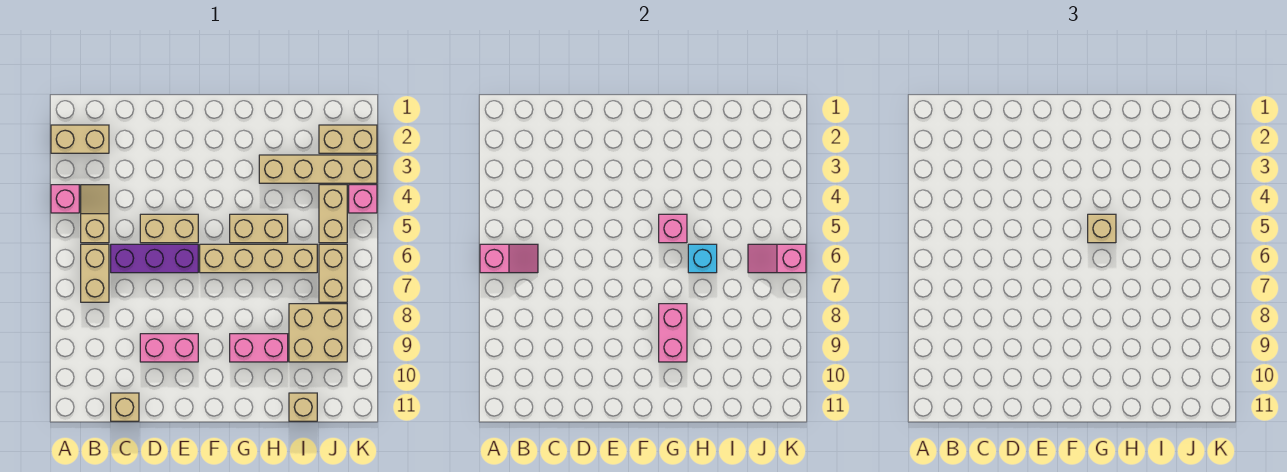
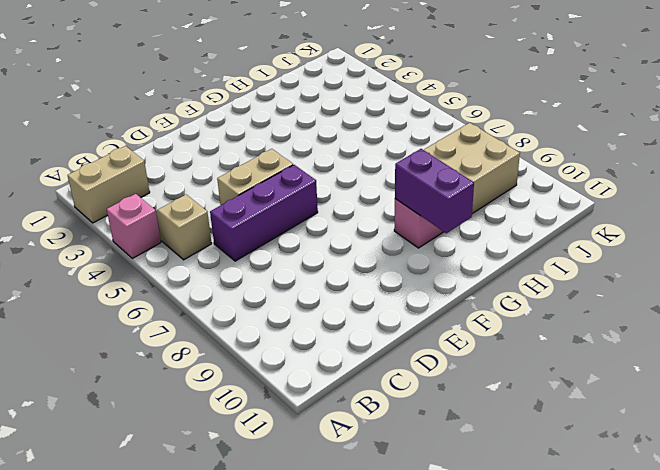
purple 1x2 brick [395,149,474,233] -> pink 1x2 brick [659,304,687,362]
none -> tan 1x2 brick [81,244,109,302]
none -> tan 1x1 brick [111,393,139,421]
none -> pink 1x2 brick [140,334,198,362]

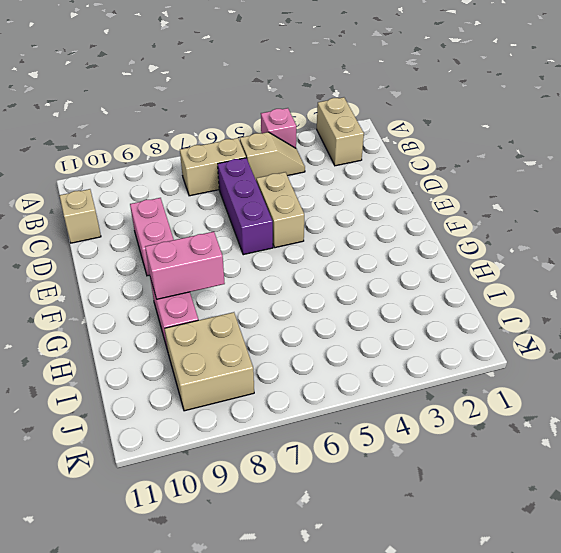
none -> tan 1x4 brick [200,244,317,273]
none -> tan 1x2 brick [230,214,288,243]
none -> tan 1x4 brick [259,155,377,183]

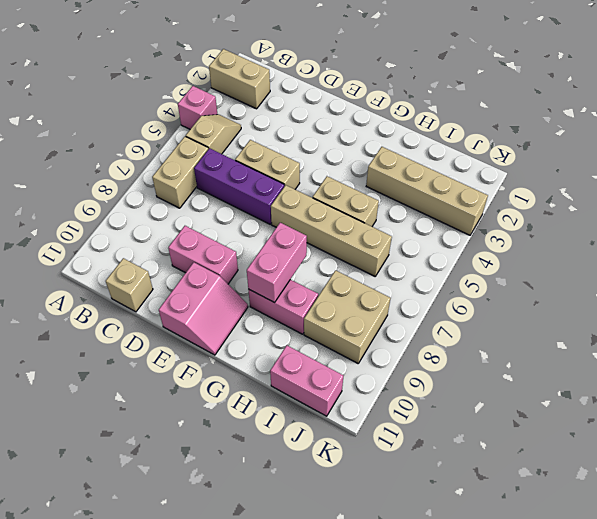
pink 2x2 slope [159,262,248,355] -> none
pink 1x2 brick [270,346,343,416] -> tan 1x1 brick [289,393,317,421]
none -> tan 1x2 brick [319,125,377,153]
none -> tan 1x2 brick [319,185,347,243]
none -> tan 1x2 brick [319,244,347,302]

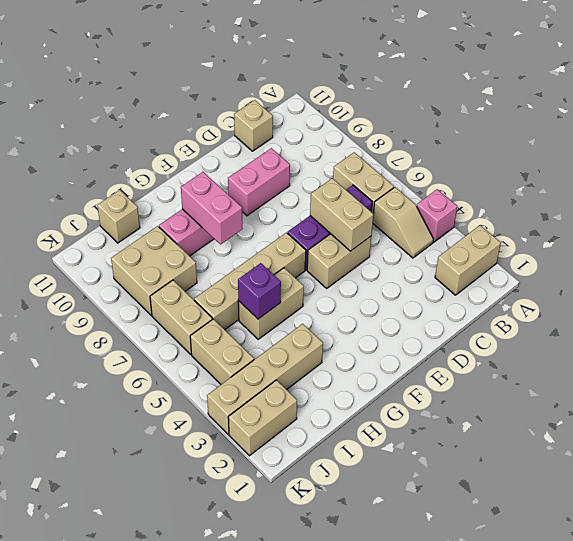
tan 1x2 brick [310,178,373,251] -> none
purple 1x1 brick [238,263,281,319] -> none
none -> pink 1x1 brick [349,185,377,213]
none -> pink 1x2 slope [480,244,538,273]
none -> pink 1x1 brick [659,214,687,243]

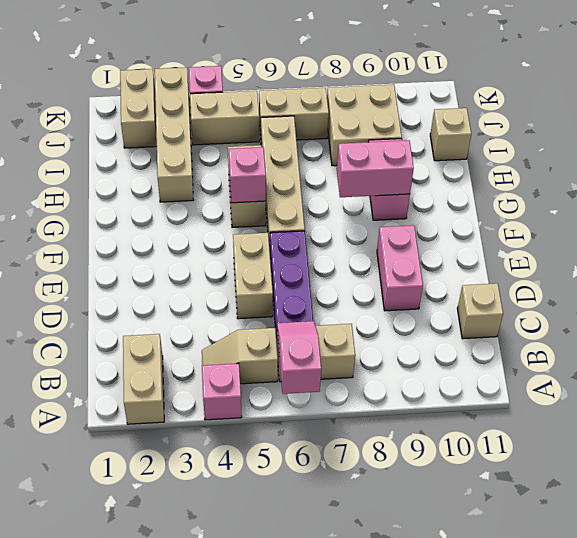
none -> cyan 1x1 brick [688,244,717,273]
none -> pink 1x2 slope [748,244,806,273]
none -> tan 1x1 brick [1088,214,1116,243]

